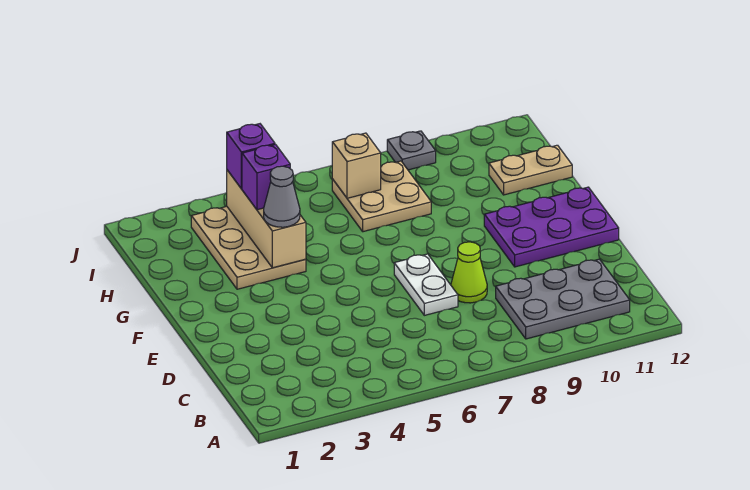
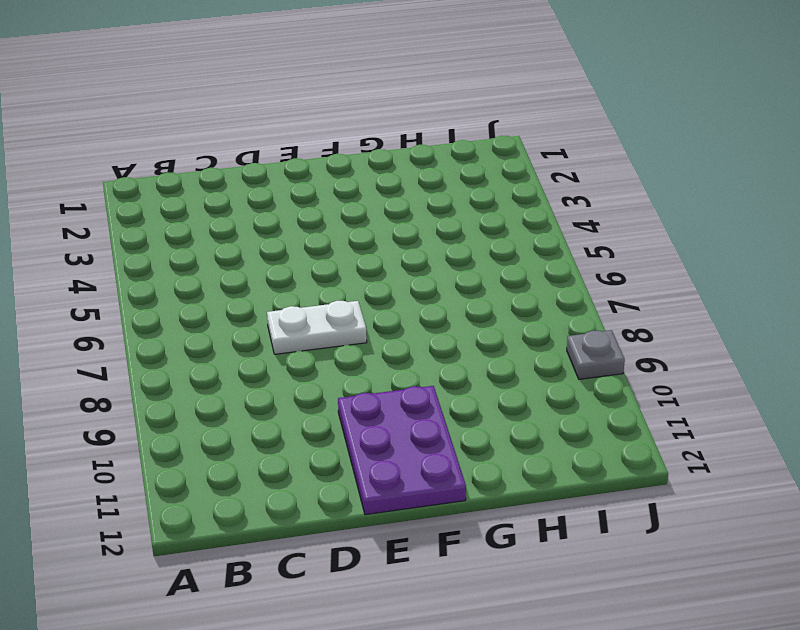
none -> grey 2x3 plate [496,259,630,339]
none -> lime 1x1 cone [451,242,487,303]
none -> tan 2x3 plate [191,206,306,289]

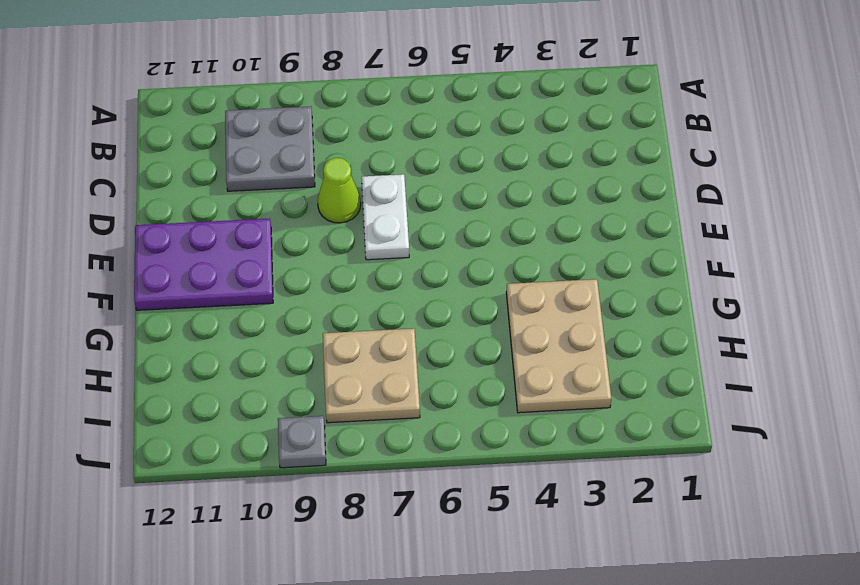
grey 2x2 plate [225,107,315,191] -> grey 2x3 plate [496,259,630,339]
none -> tan 1x2 plate [489,145,572,195]
none -> tan 1x3 brick [227,170,306,268]
none -> tan 1x1 brick [332,133,381,198]

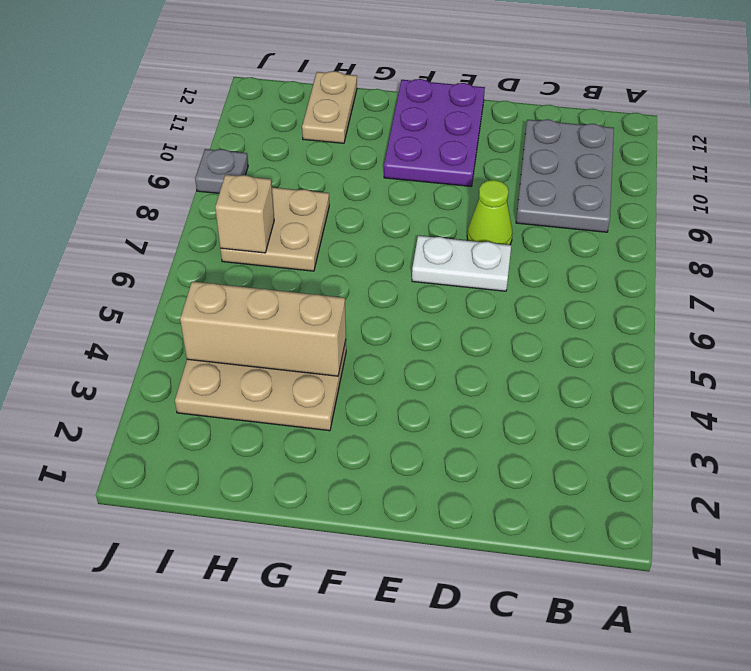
none -> grey 1x1 cone [264,166,300,227]
none -> purple 1x1 brick [242,145,290,210]
none -> purple 1x1 brick [227,124,275,189]

